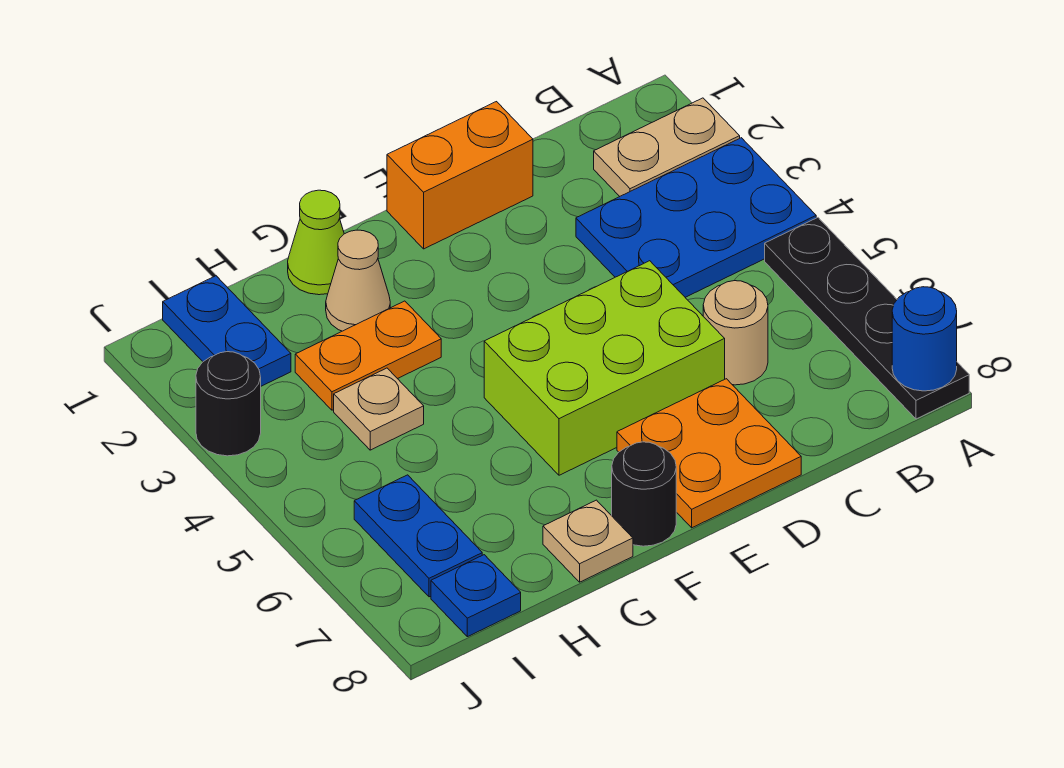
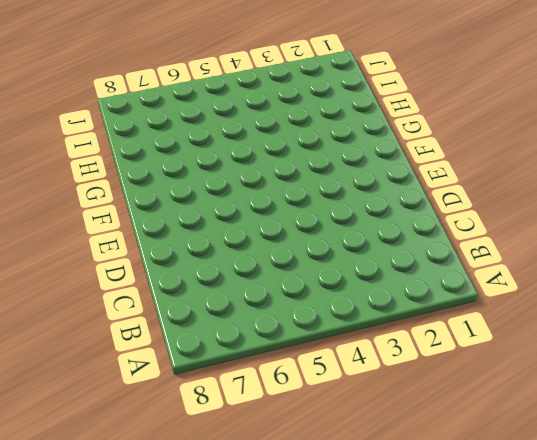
none -> tan 1x2 plate [594,98,740,196]
none -> blue 2x3 plate [576,138,816,297]
none -> black 1x4 plate [765,218,969,419]

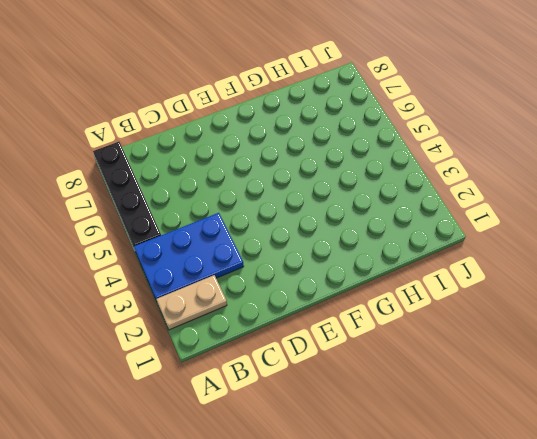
none -> tan 1x1 round brick [703,281,768,385]
none -> orange 1x2 brick [387,102,533,249]
none -> lime 2x3 brick [484,261,725,475]

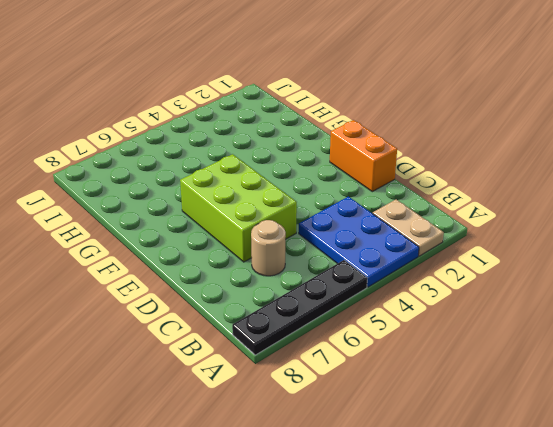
none -> orange 2x2 plate [617,379,801,528]
none -> black 1x1 round brick [612,442,676,546]
none -> lime 1x1 cone [288,190,344,295]

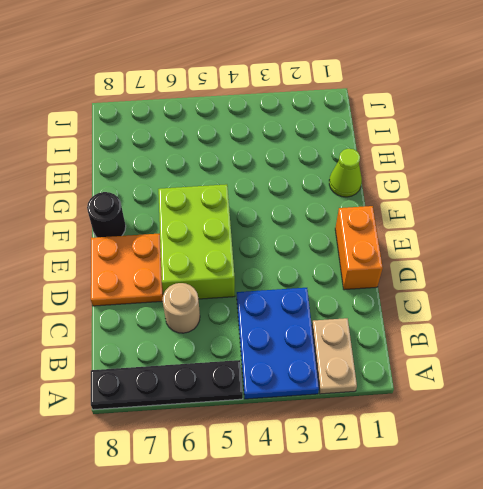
none -> tan 1x1 cone [326,230,390,331]
none -> orange 1x2 plate [295,301,441,410]
none -> tan 1x1 plate [543,500,633,582]

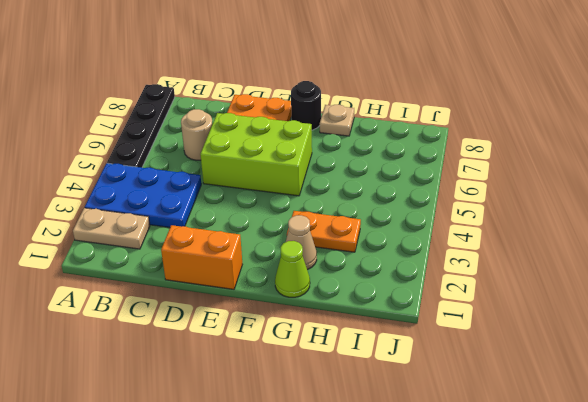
none -> tan 1x1 plate [334,368,424,450]
none -> blue 1x2 plate [163,276,291,386]
none -> blue 1x2 plate [354,475,482,597]

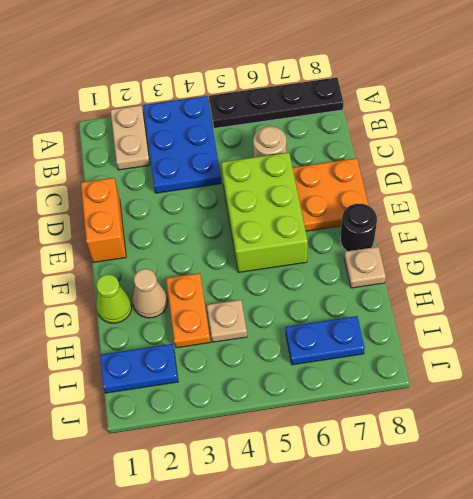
none -> blue 1x1 plate [431,555,521,637]
none -> black 1x1 round brick [196,352,261,456]
none -> blue 1x1 round brick [892,287,957,391]

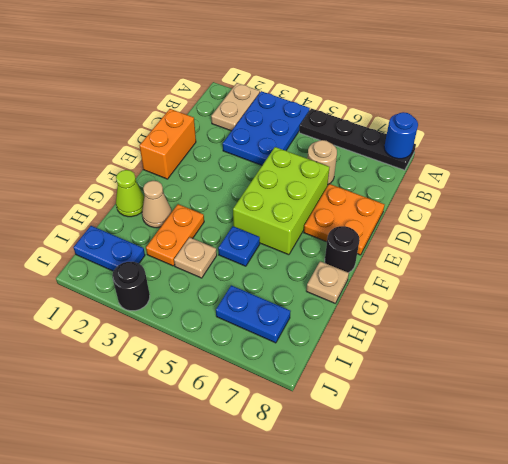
blue 1x1 plate [218,226,260,266] -> blue 1x1 plate moved to [431,555,521,637]

